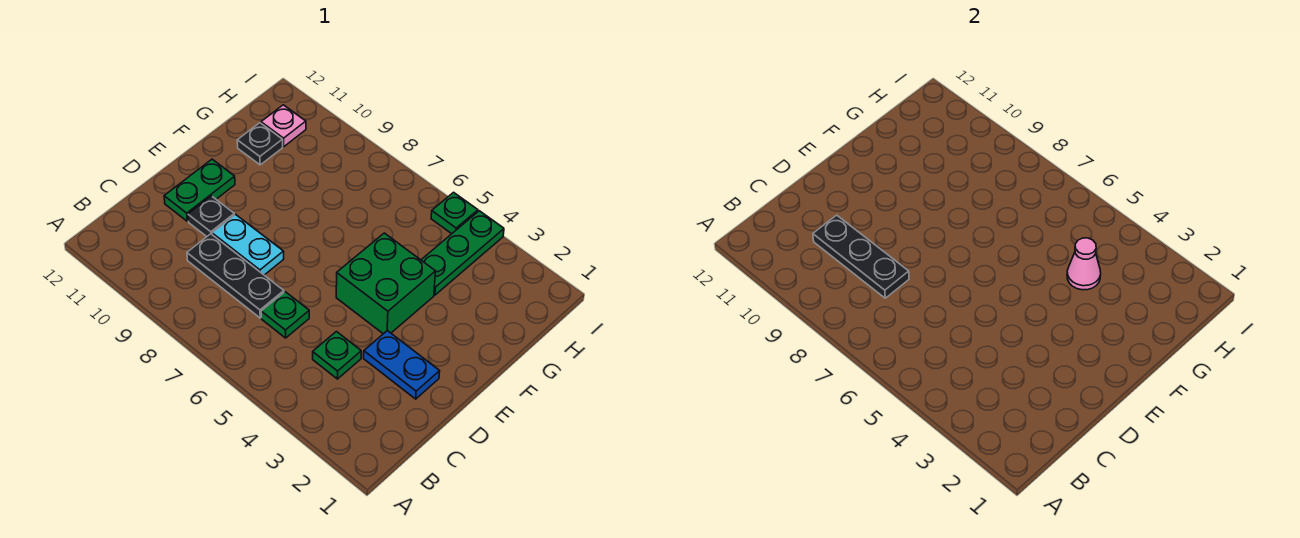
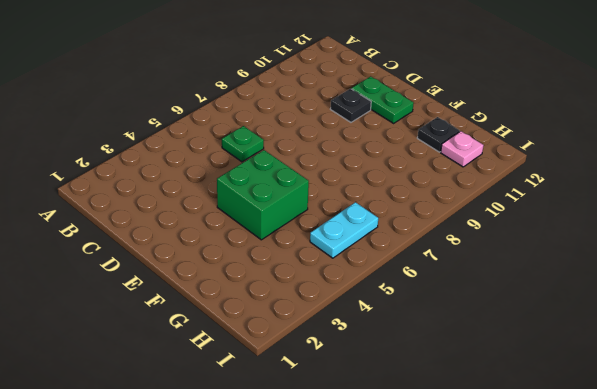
cyan 1x2 plate [310,202,378,258] -> cyan 1x2 plate moved to [212,215,284,275]
none -> green 1x1 plate [313,332,361,379]
none -> black 1x3 plate [187,234,284,318]
none -> blue 1x2 plate [364,331,440,399]

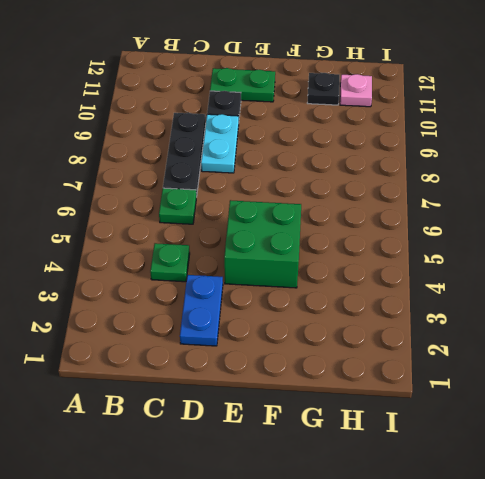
none -> green 1x3 plate [421,211,504,295]
none -> green 1x1 plate [431,192,478,234]
none -> black 1x3 plate [813,215,909,298]

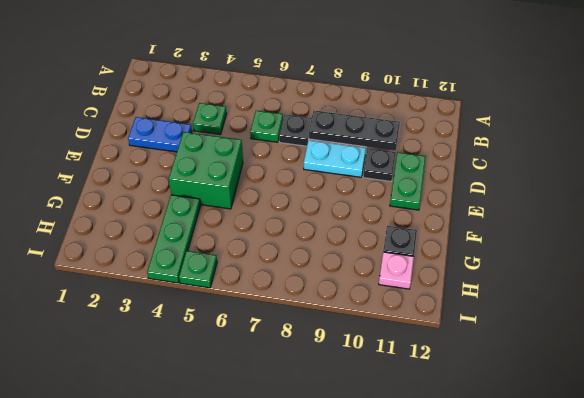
none -> pink 1x1 cone [1067,238,1101,290]

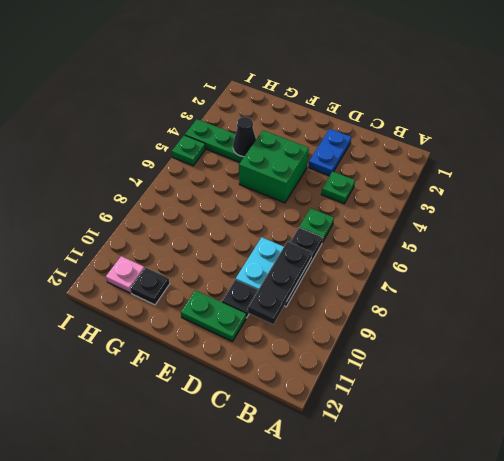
black 1x1 cone [233,117,256,157] -> pink 1x1 cone [1067,238,1101,290]

